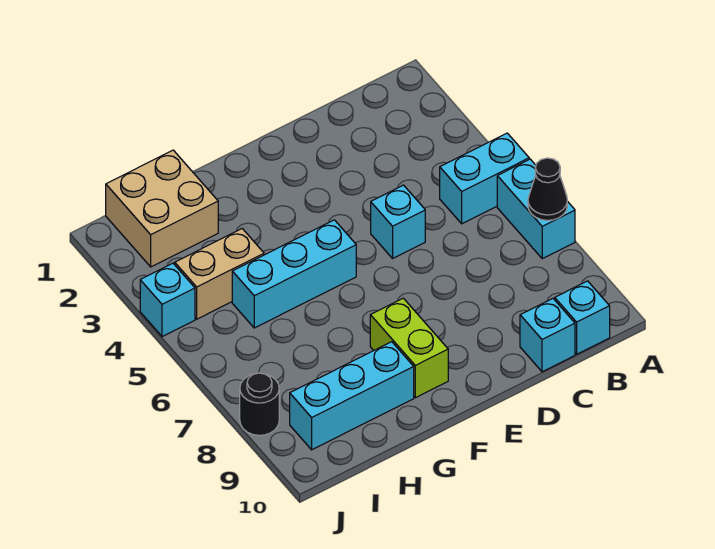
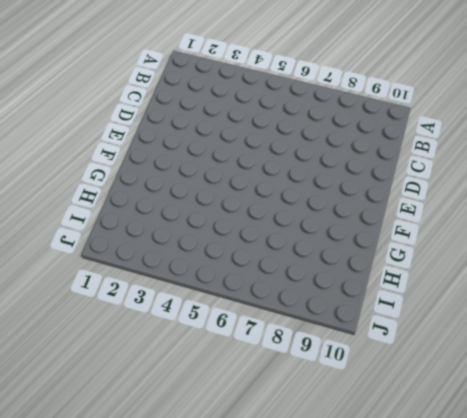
none -> cyan 1x2 brick [440,133,529,224]
none -> cyan 1x2 brick [497,159,575,259]
none -> cyan 1x1 brick [555,281,610,354]

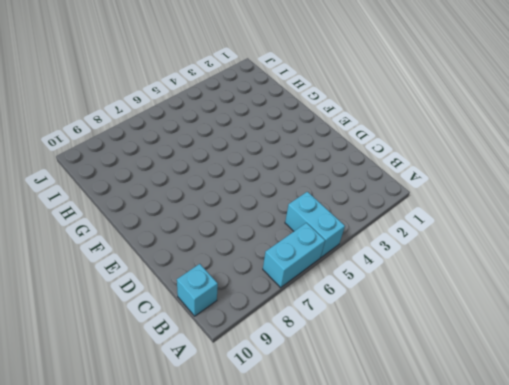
none -> cyan 1x1 brick [520,299,575,372]
none -> cyan 1x1 brick [371,185,425,258]
none -> cyan 1x3 brick [232,220,356,328]

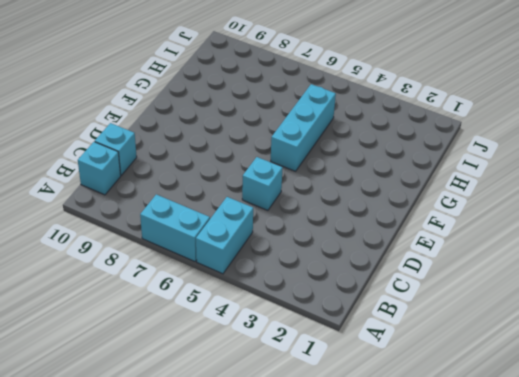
none -> lime 1x2 brick [370,298,448,398]
none -> cyan 1x3 brick [290,342,414,450]
none -> tan 2x2 brick [106,150,218,267]

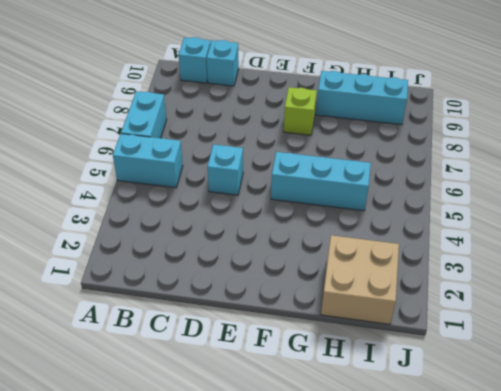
lime 1x1 brick [284,87,317,135] -> lime 1x2 brick [370,298,448,398]
none -> tan 1x2 brick [175,229,264,319]
none -> cyan 1x1 brick [140,263,195,337]
none -> black 1x1 round brick [240,373,279,435]

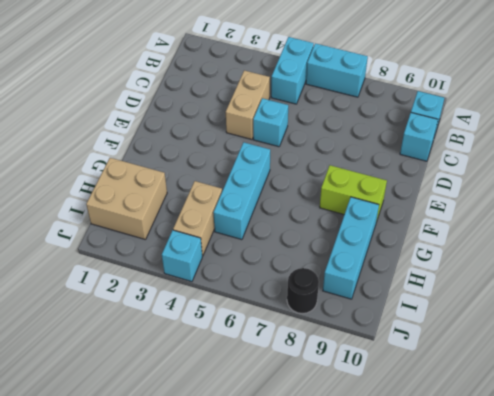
tan 1x2 brick [226,70,270,139] -> none
none -> black 1x1 cone [528,158,567,220]

